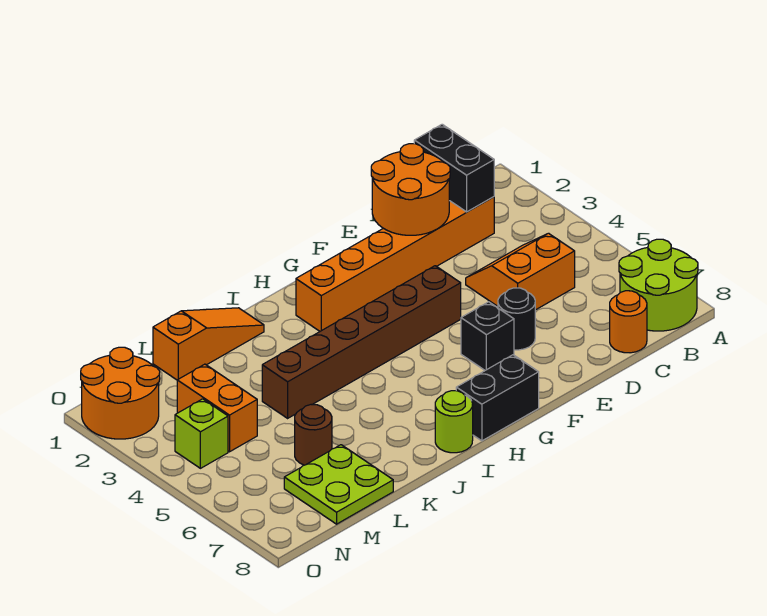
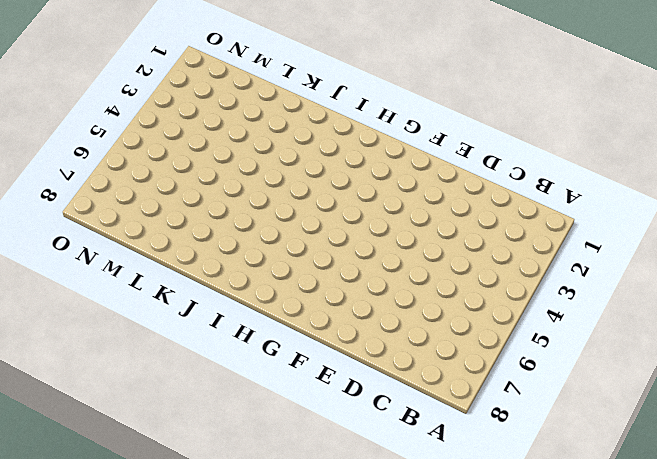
none -> lime 2x2 round brick [619,239,698,331]
none -> orange 1x6 brick [296,197,494,331]
none -> orange 2x2 slope [466,233,575,310]

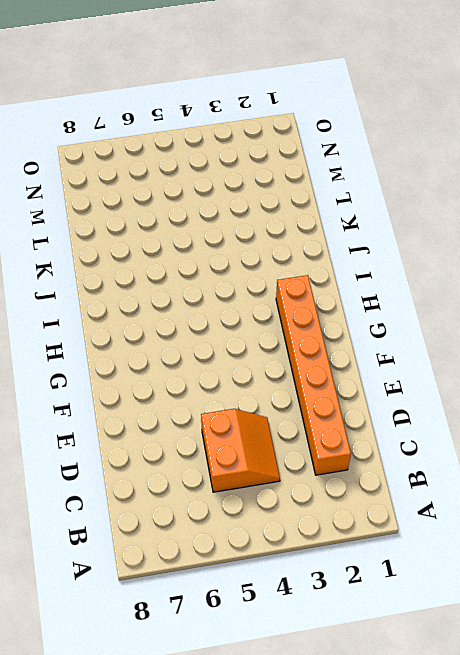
none -> lime 2x2 round brick [619,239,698,331]
none -> orange 1x1 round brick [610,291,647,353]
none -> black 1x1 round brick [498,288,535,350]

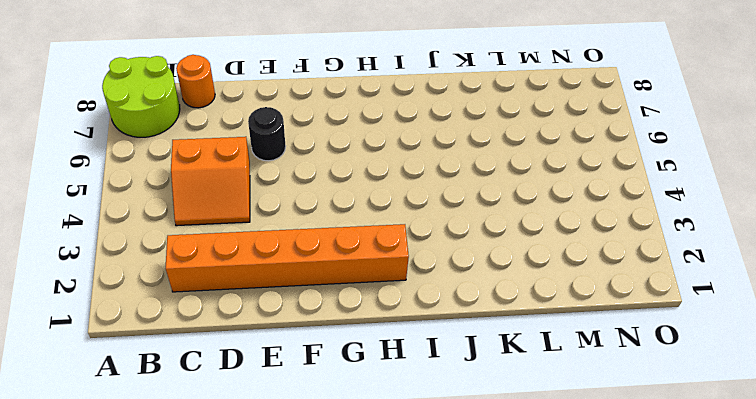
none -> brown 1x6 brick [262,266,461,418]
none -> black 1x1 brick [461,302,514,370]
none -> black 1x2 brick [456,355,539,441]

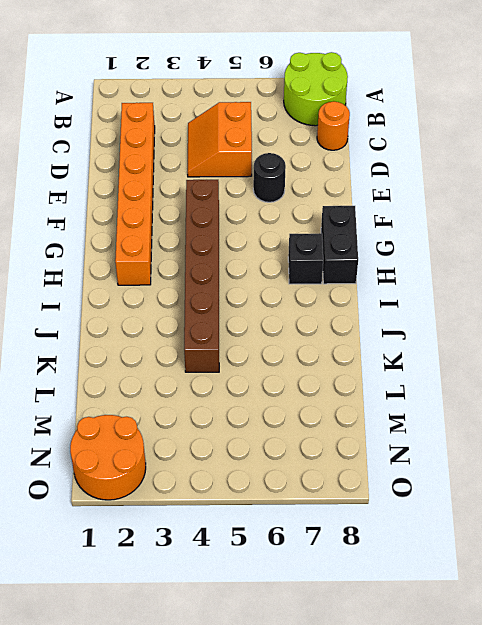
black 1x1 brick [288,233,323,284] -> black 1x1 brick moved to [461,302,514,370]
none -> lime 1x1 round brick [435,391,473,453]
none -> orange 1x3 slope [153,308,264,380]
none -> brown 1x1 round brick [295,405,332,465]

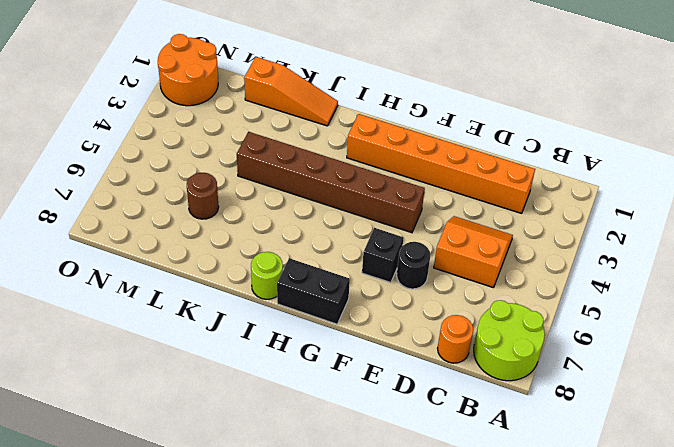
none -> lime 2x2 plate [284,445,393,524]
none -> orange 1x2 brick [177,364,257,452]
none -> lime 1x1 brick [175,399,228,468]

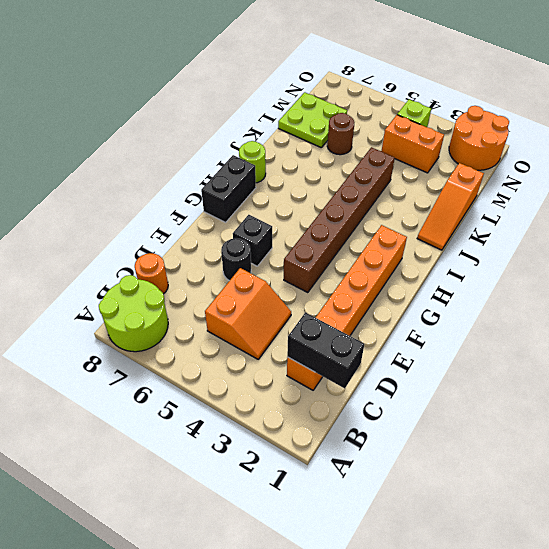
none -> orange 2x2 round brick [371,144,450,235]

